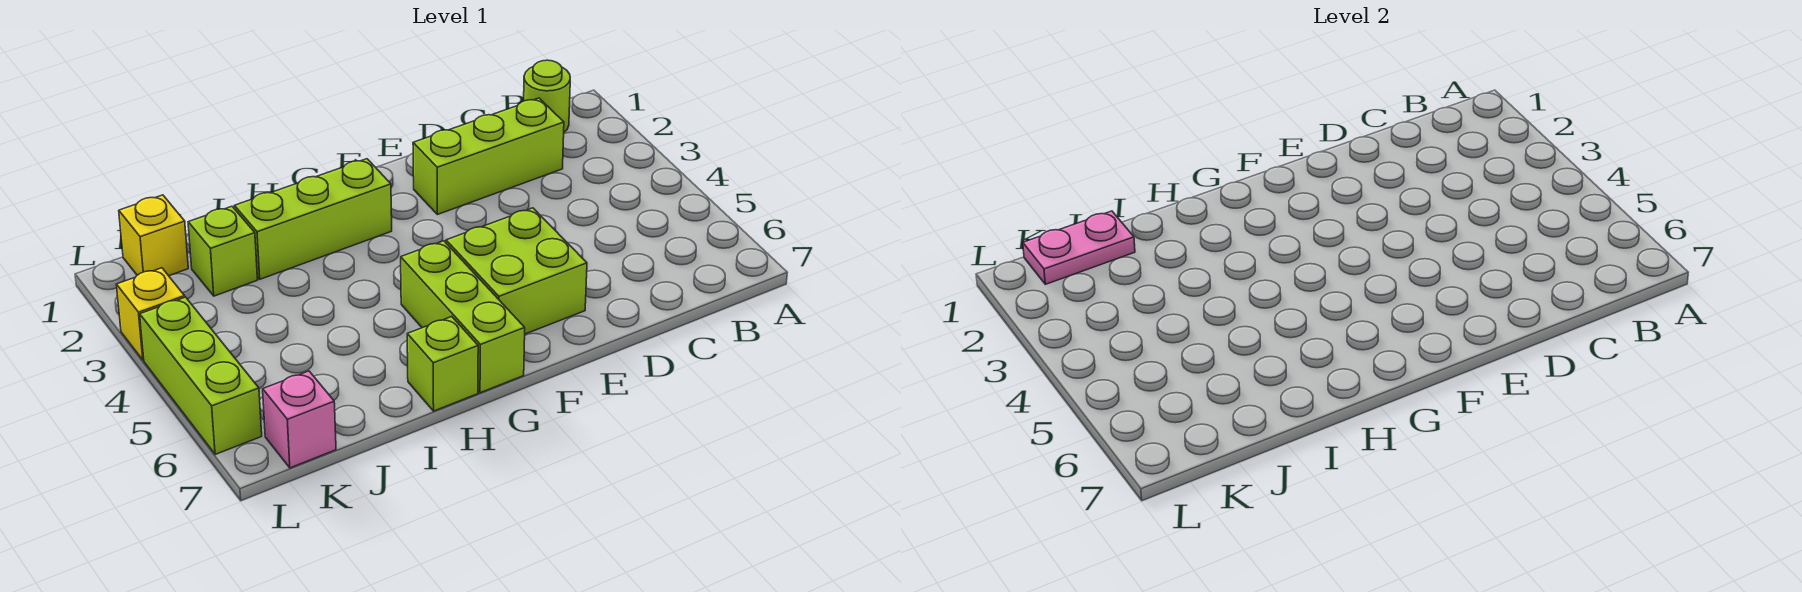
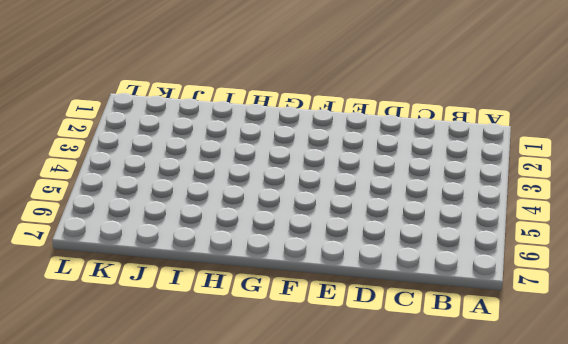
none -> lime 1x1 round brick [524,60,570,132]
none -> lime 1x3 brick [413,98,564,215]
none -> lime 2x2 brick [446,208,587,334]

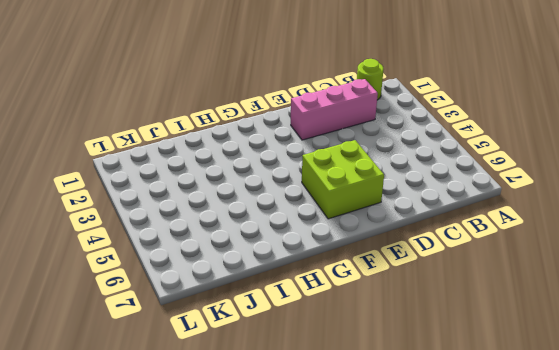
pink 1x3 brick [291,79,378,140] -> lime 1x3 brick [413,98,564,215]
none -> lime 1x3 brick [234,159,392,279]
none -> lime 1x3 brick [401,241,525,393]
none -> lime 1x1 brick [407,317,478,411]

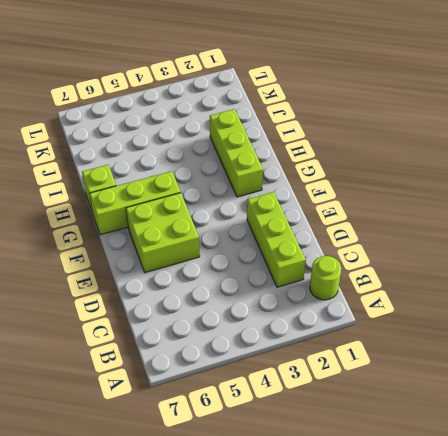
none -> lime 1x1 brick [188,206,258,296]
none -> yellow 1x1 brick [119,195,188,276]
none -> pink 1x1 brick [263,371,336,468]

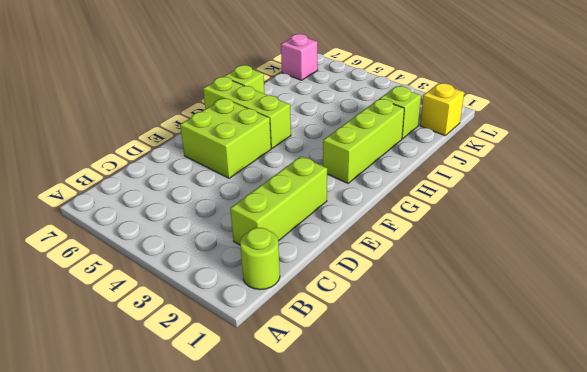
none -> yellow 1x1 brick [116,268,185,360]
none -> lime 1x3 brick [140,297,262,455]
none -> pink 1x2 plate [1023,211,1135,284]

